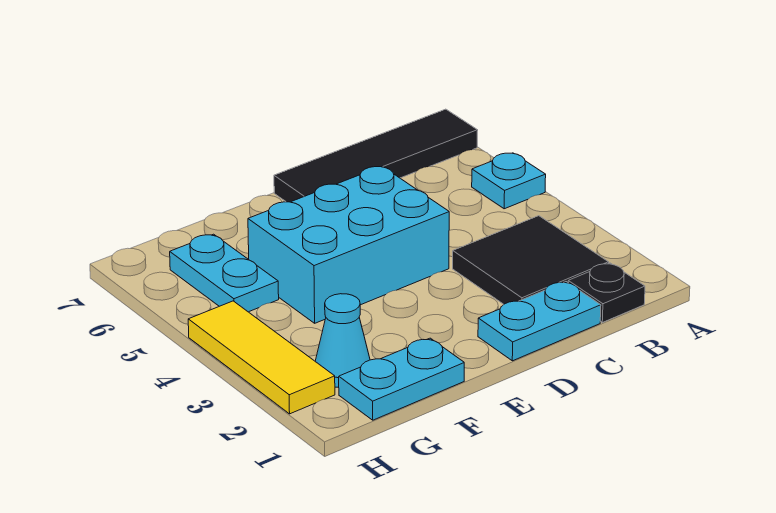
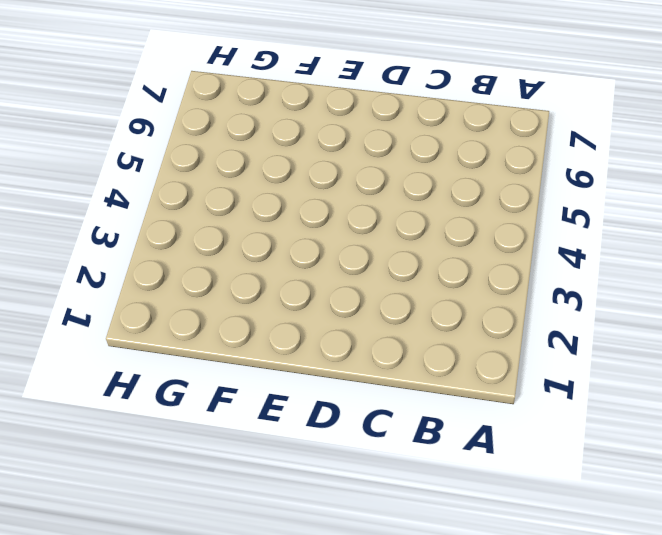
none -> cyan 1x1 plate [472,153,546,209]
none -> black 1x4 tile [274,109,478,202]

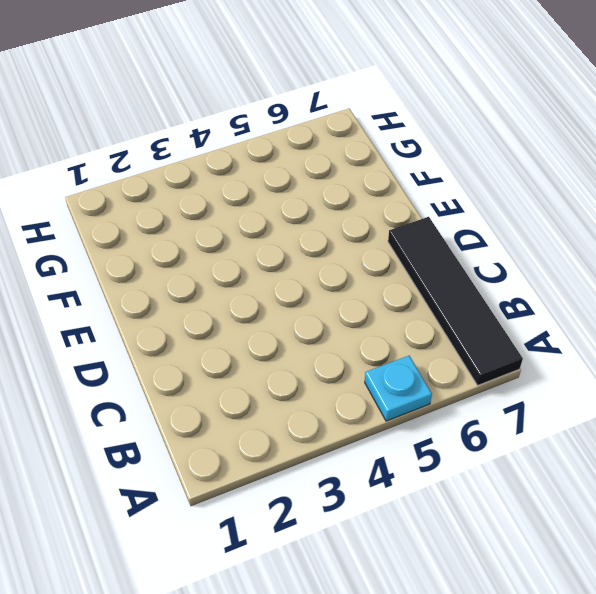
none -> black 1x1 plate [568,263,645,323]
none -> black 2x2 tile [453,216,609,304]

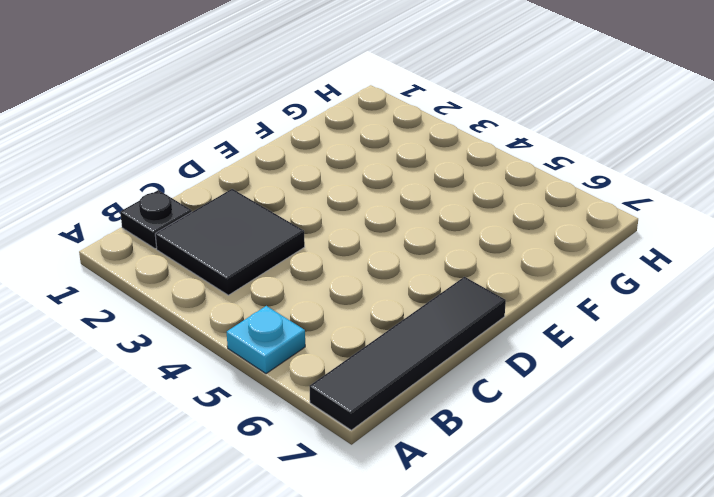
none -> cyan 1x2 plate [478,282,601,361]
none -> cyan 2x3 brick [248,166,449,323]

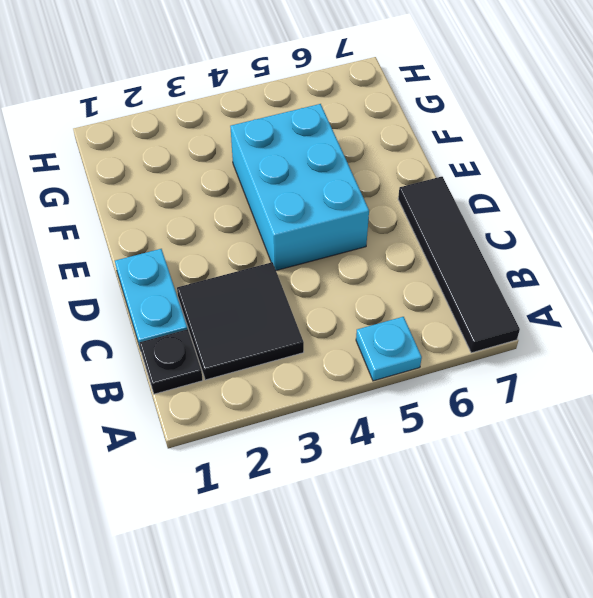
none -> cyan 1x2 plate [339,338,464,420]
none -> cyan 1x1 cone [315,294,370,387]

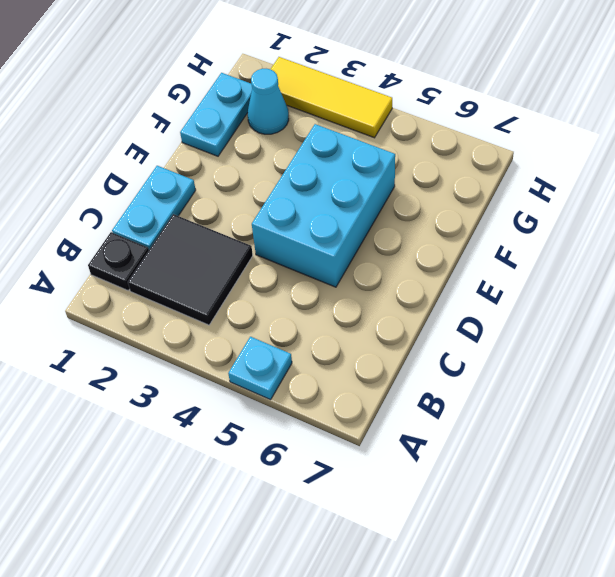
none -> black 1x4 tile [274,109,478,202]
none -> cyan 1x2 plate [170,234,279,312]

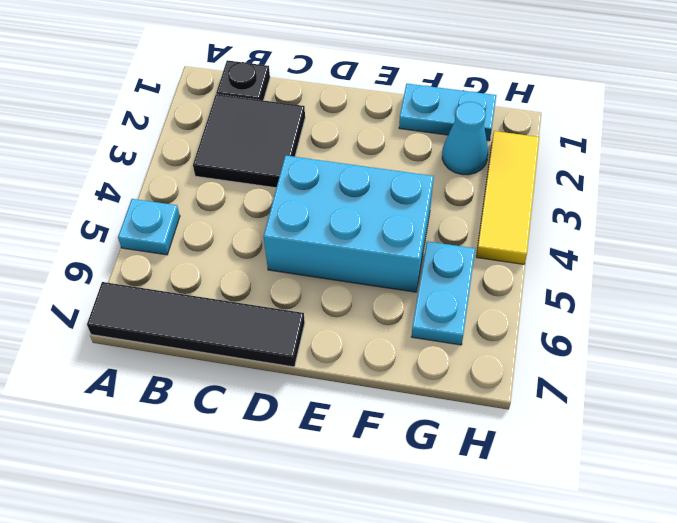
none -> cyan 1x2 plate [478,282,601,361]

